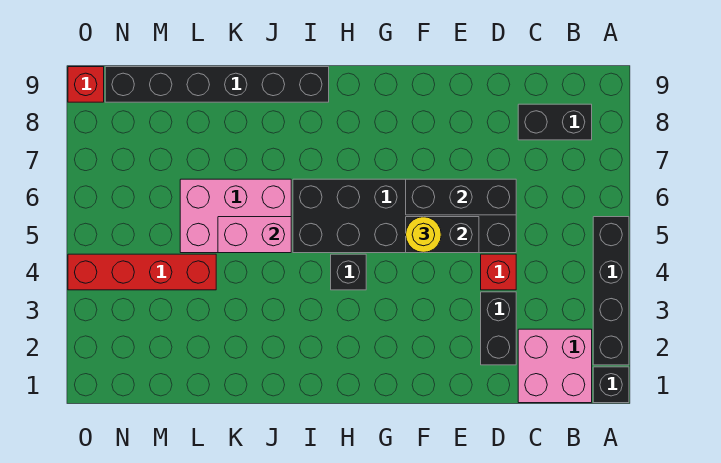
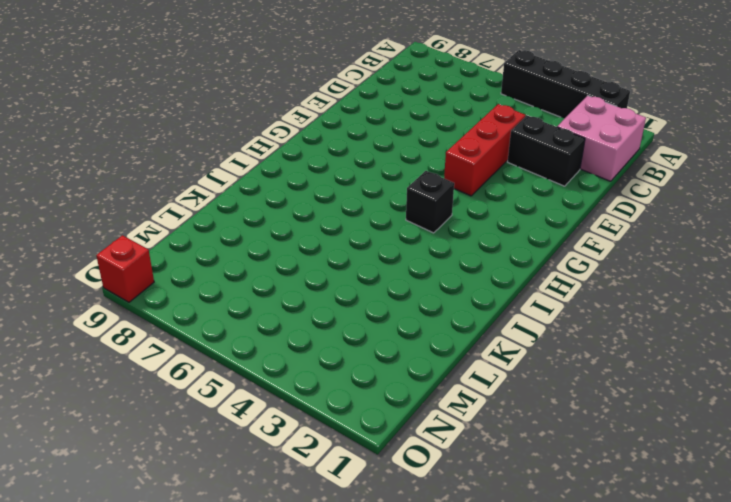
red 1x3 brick [444,104,525,196] -> red 1x1 brick [481,254,516,290]
none -> black 1x1 brick [593,367,629,403]
none -> black 1x2 brick [518,104,592,140]
none -> black 2x6 brick [293,179,516,253]

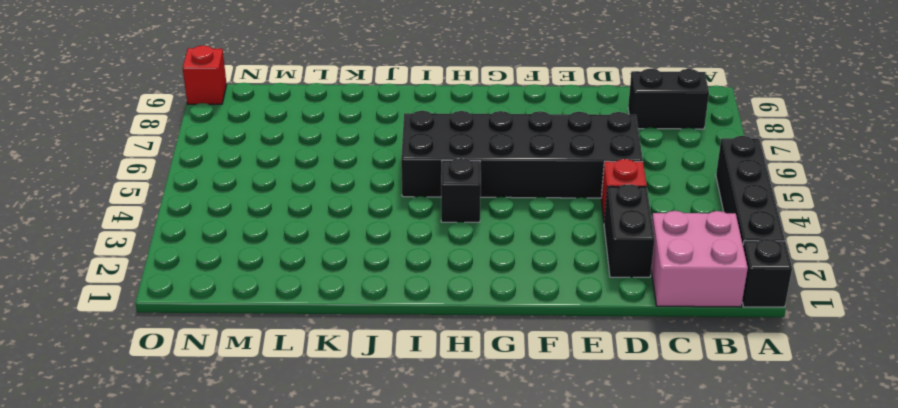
none -> black 1x6 brick [105,67,329,102]
none -> pink 2x3 brick [180,179,291,253]
none -> red 1x4 brick [68,254,216,290]

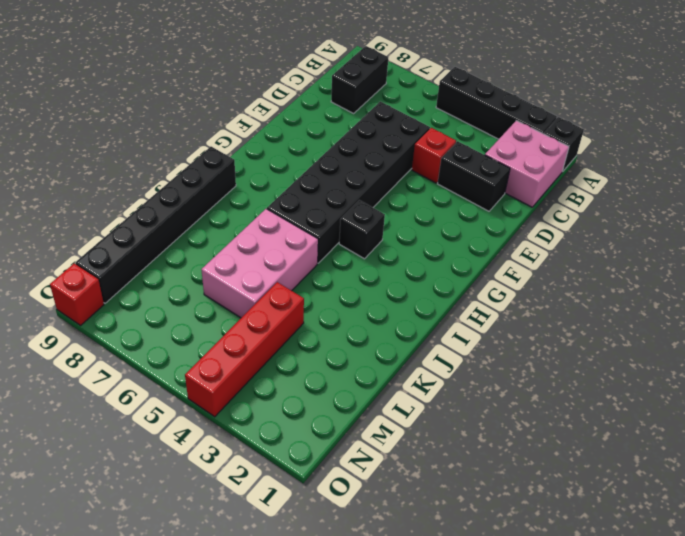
none -> black 1x3 brick [406,179,516,215]
none -> black 1x2 brick [406,217,479,253]
none -> pink 1x2 brick [218,217,291,253]

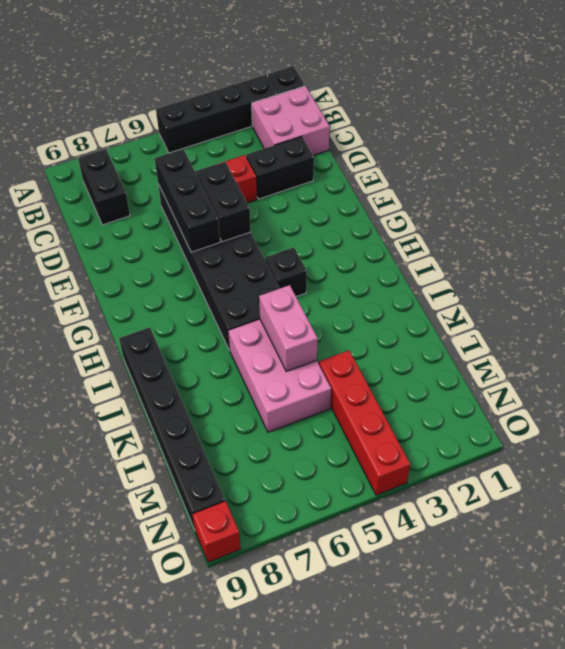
none -> yellow 1x1 round brick [406,217,441,253]

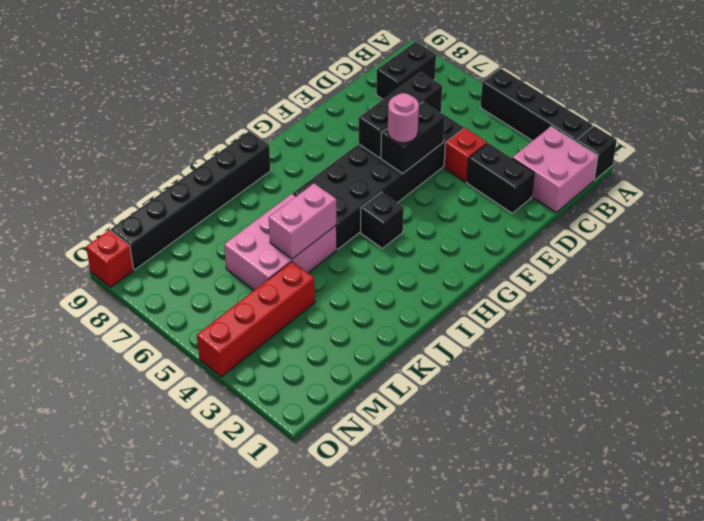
pink 1x1 round brick [388,93,419,143] -> yellow 1x1 round brick [406,217,441,253]

